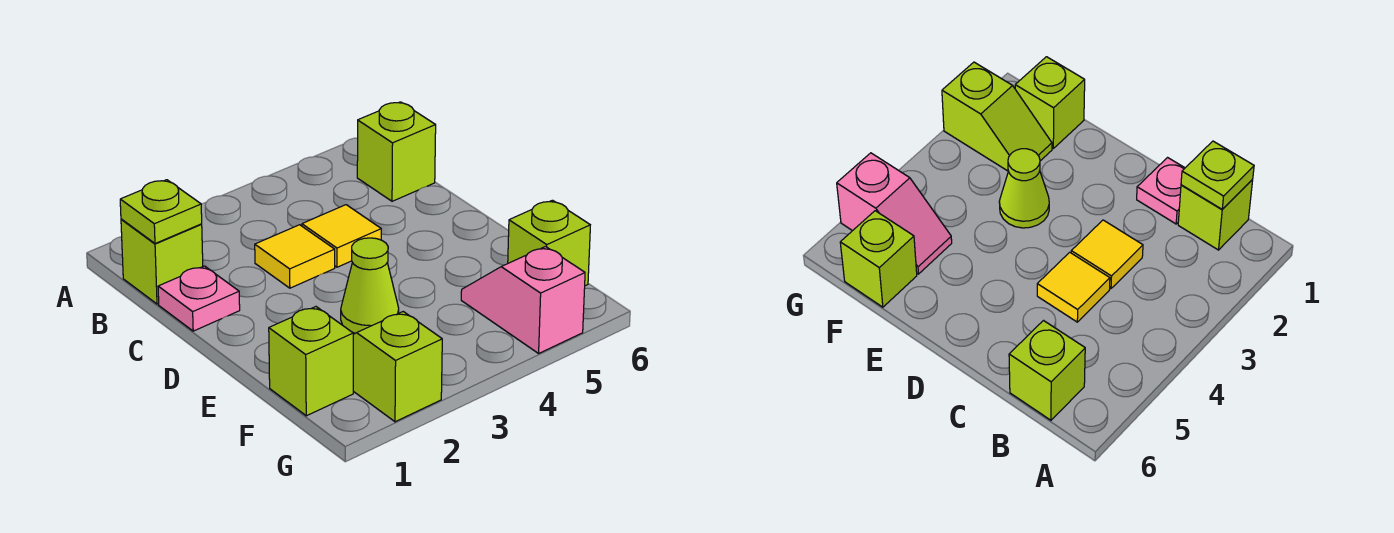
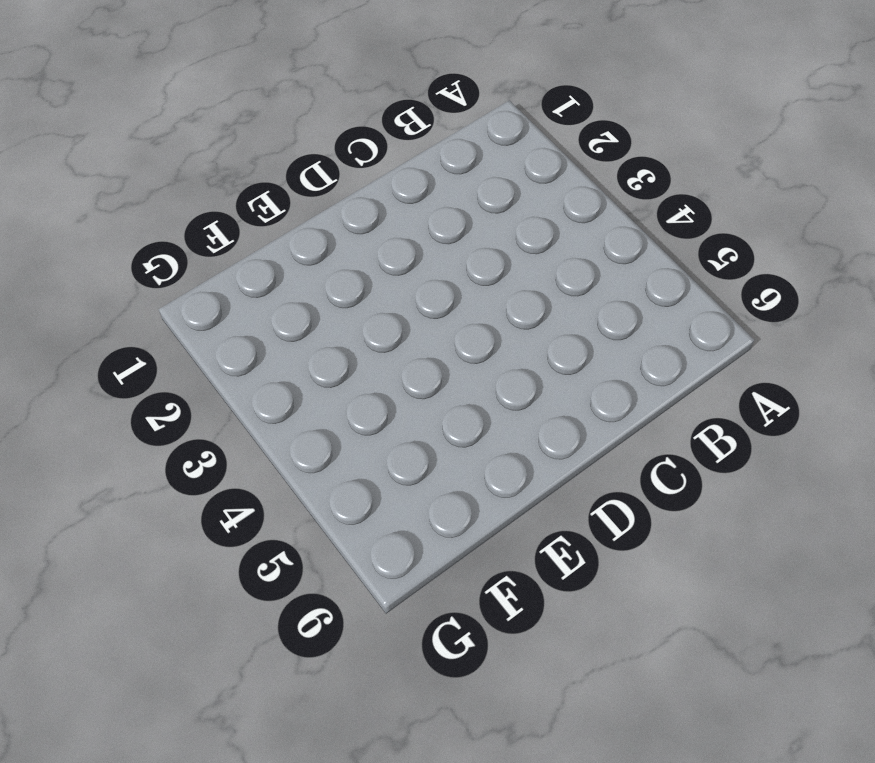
none -> lime 1x1 brick [121,219,203,304]
none -> lime 1x1 brick [357,102,436,201]

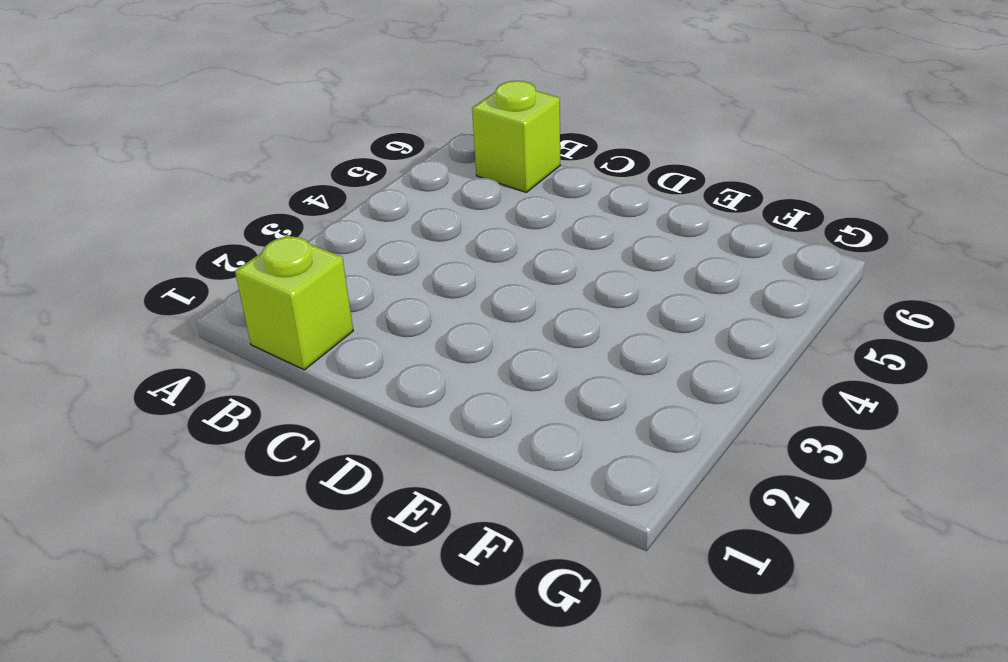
none -> pink 1x1 plate [158,266,240,331]
none -> yellow 1x1 tile [255,225,335,288]

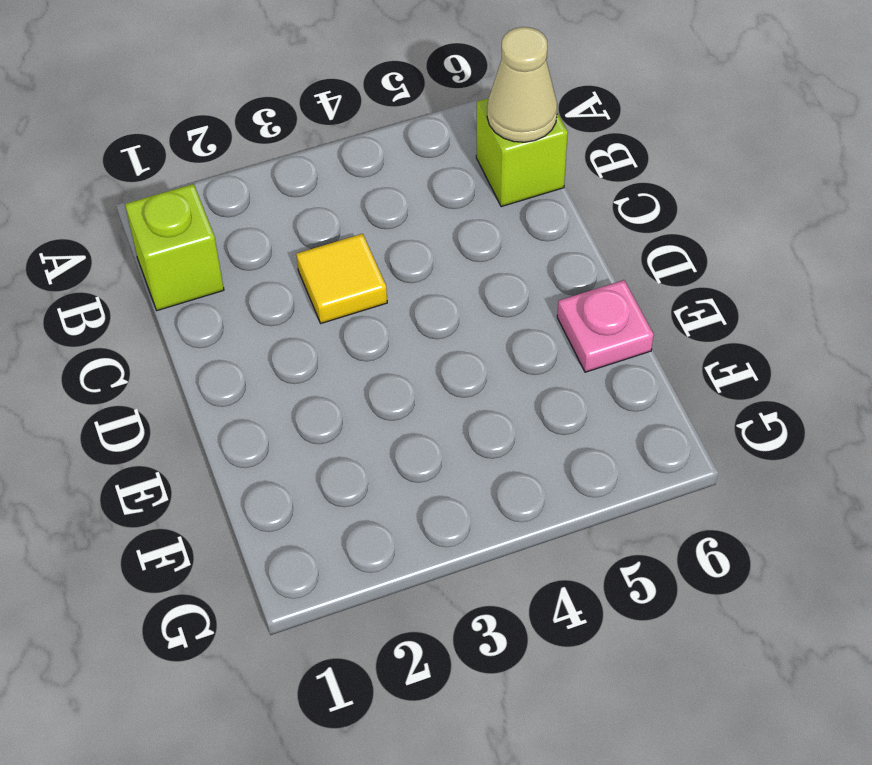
tan 1x1 cone [487,27,557,142] -> none
pink 1x1 plate [557,280,654,372] -> pink 1x1 plate moved to [158,266,240,331]
none -> yellow 1x1 tile [302,205,381,267]
none -> lime 1x1 cone [341,238,399,333]

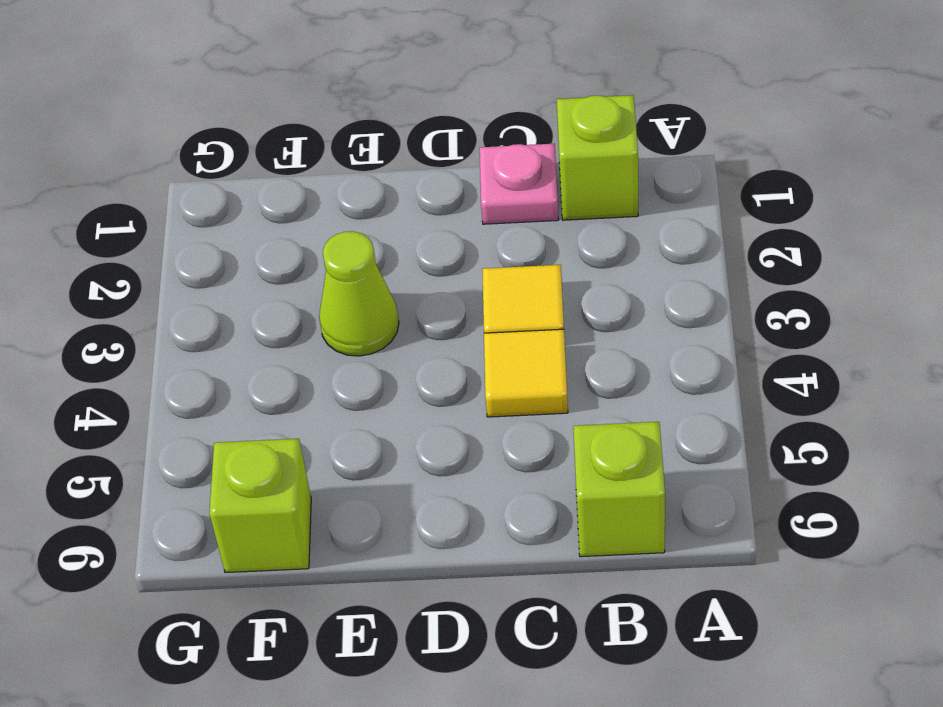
none -> lime 1x1 brick [269,307,353,416]
none -> lime 1x2 slope [353,312,442,422]

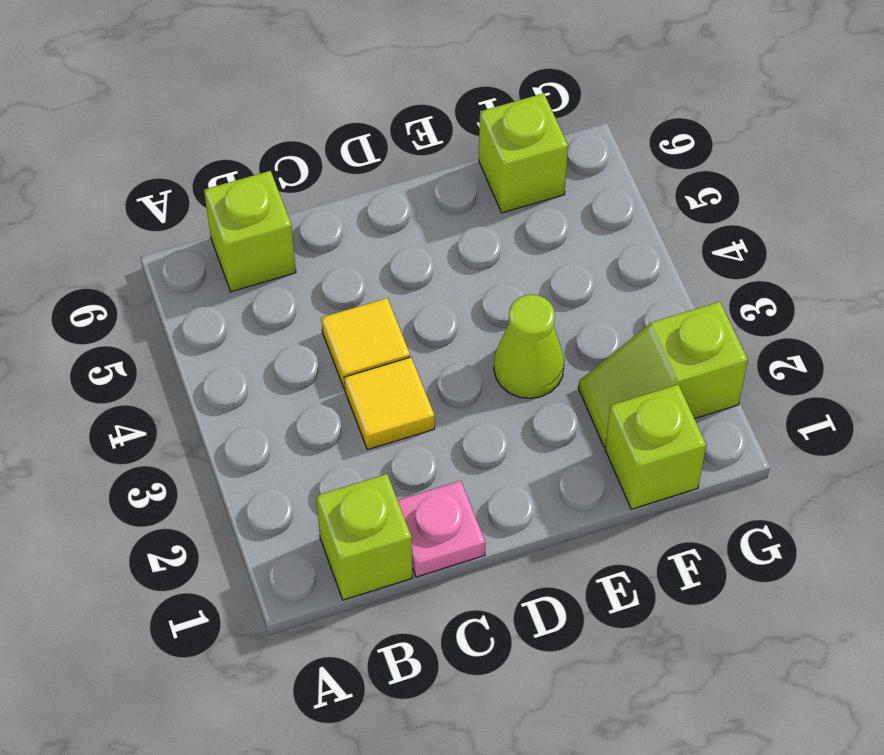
none -> pink 1x2 slope [461,247,585,353]
none -> lime 1x1 plate [120,180,202,243]

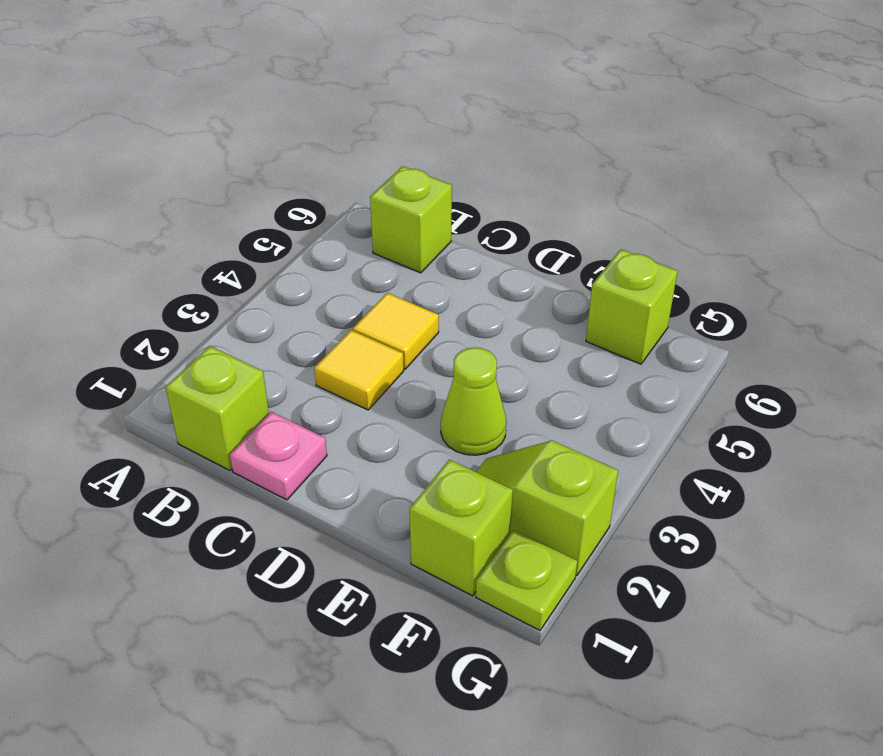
lime 1x1 plate [476,530,577,630] -> lime 1x1 plate moved to [120,180,202,243]
none -> pink 1x2 slope [461,247,585,353]

